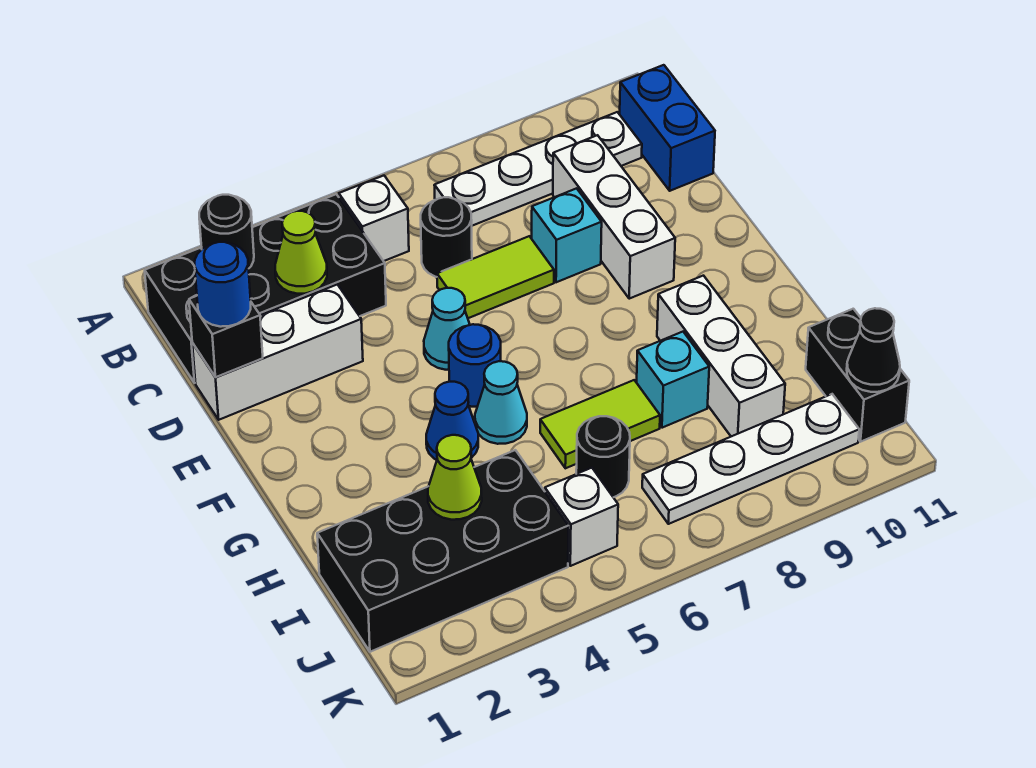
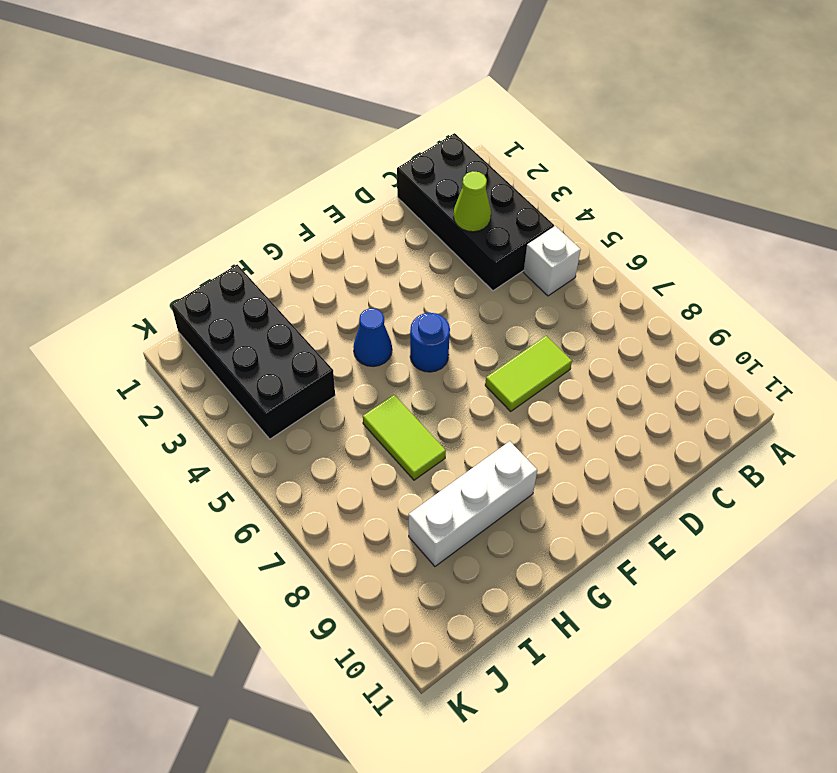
lime 1x2 tile [485,336,572,411] -> lime 1x2 tile turned to [437,236,554,318]
none -> white 1x4 plate [434,112,642,226]
none -> blue 1x2 brick [620,65,715,191]
none -> black 1x1 round brick [421,197,472,277]

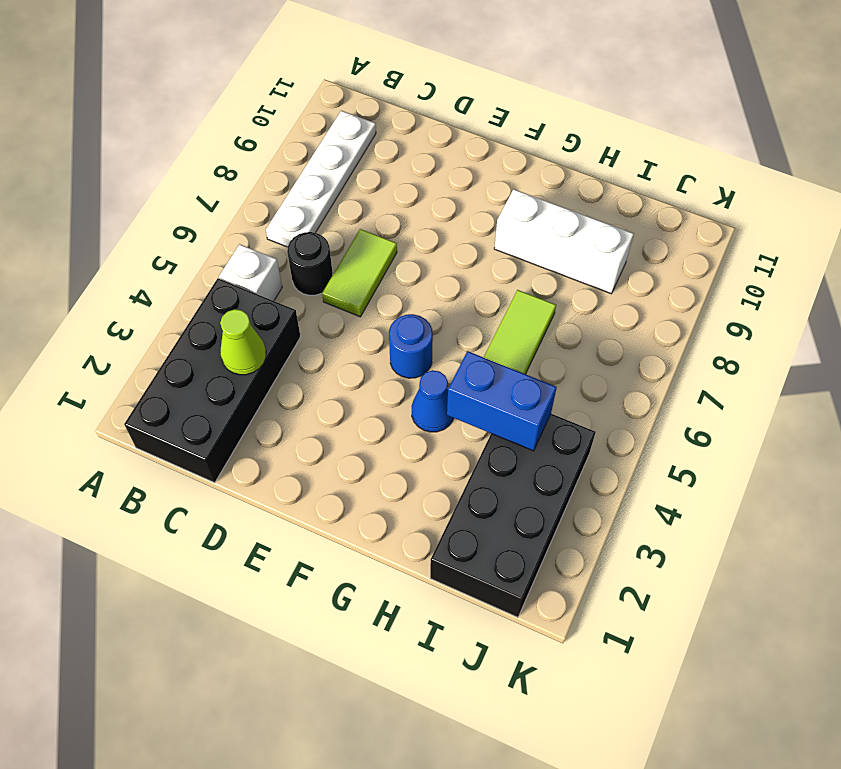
blue 1x2 brick [447,351,557,451] -> blue 1x2 brick moved to [620,65,715,191]
none -> white 1x3 brick [553,135,675,299]
none -> white 1x3 brick [192,284,363,420]
none -> cyan 1x1 brick [532,188,602,282]

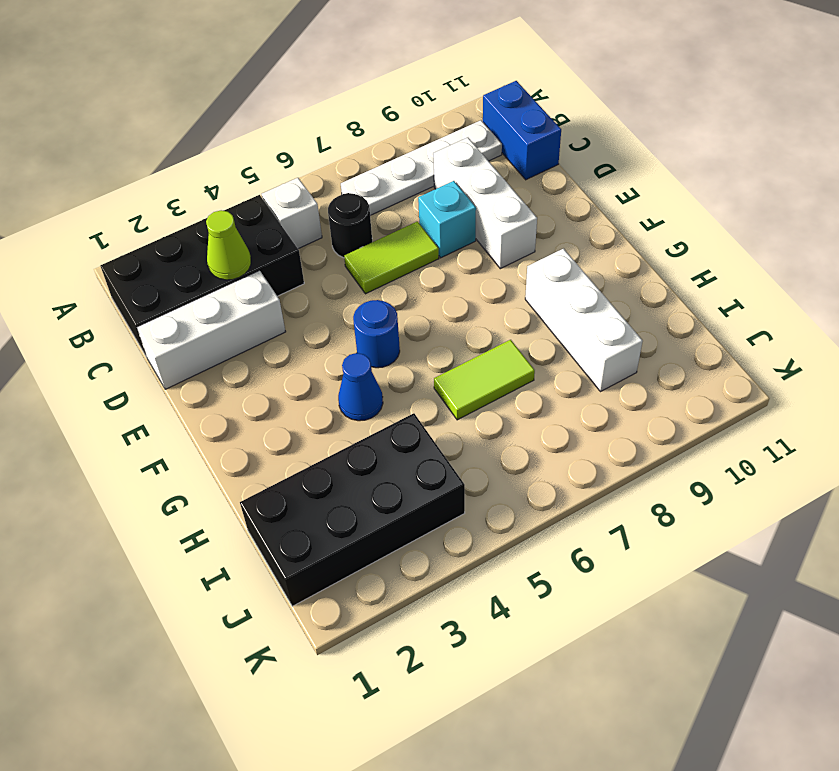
none -> cyan 1x1 cone [424,288,470,370]
none -> cyan 1x1 cone [475,361,527,444]
none -> cyan 1x1 brick [637,332,709,428]

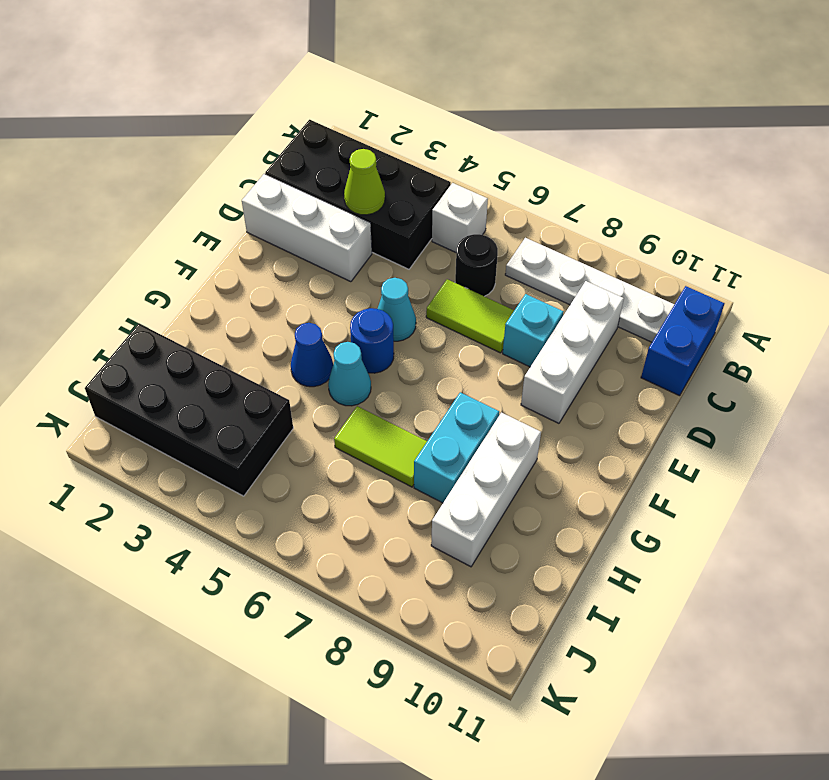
cyan 1x2 brick [414,392,499,503] -> cyan 1x1 brick [637,332,709,428]
none -> black 1x1 round brick [576,416,630,497]
none -> black 1x2 brick [806,309,909,442]
none -> white 1x1 brick [545,468,618,566]

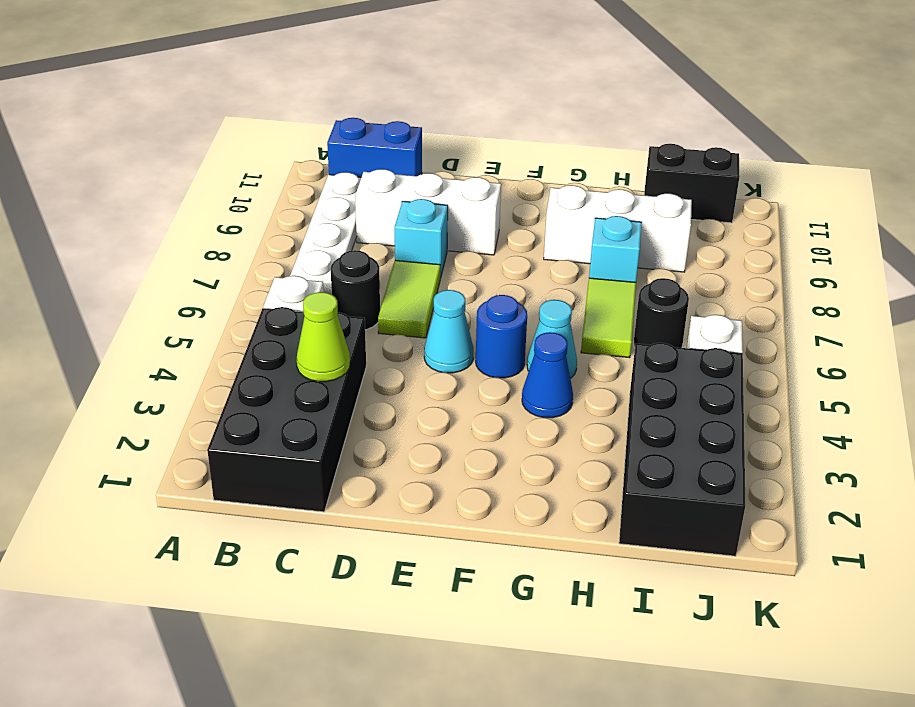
none -> white 1x3 brick [192,284,363,420]
none -> white 1x4 plate [642,394,859,524]
none -> black 1x1 round brick [199,195,254,268]

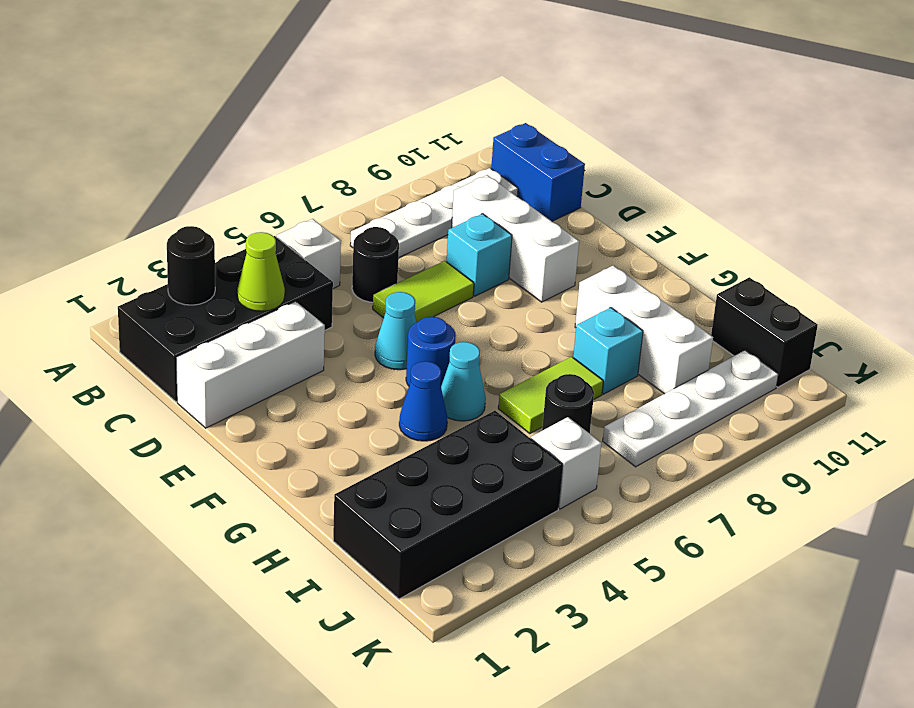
none -> black 1x1 brick [189,296,263,377]
none -> lime 1x1 cone [428,435,482,520]
none -> black 1x1 cone [847,308,900,392]

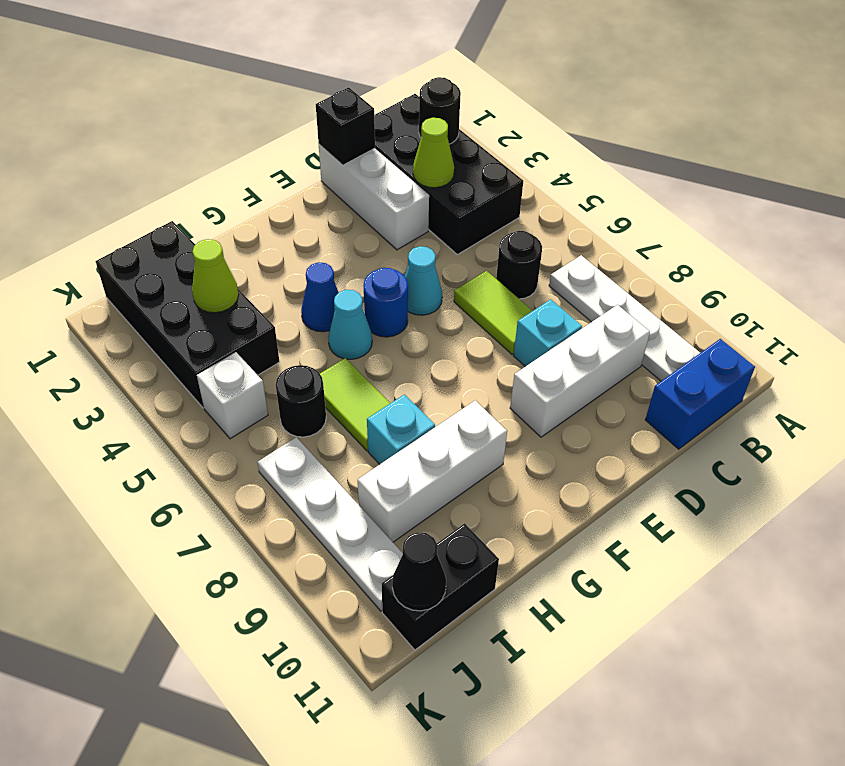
none -> white 1x1 brick [339,176,409,261]
none -> blue 1x1 round brick [195,242,251,327]

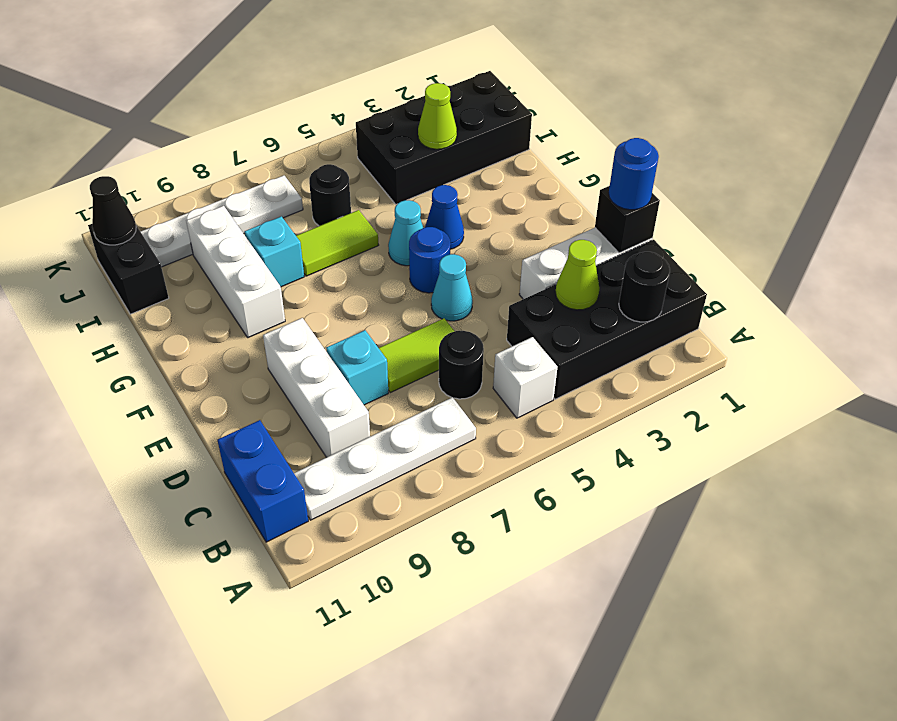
none -> white 1x1 brick [545,468,618,566]

